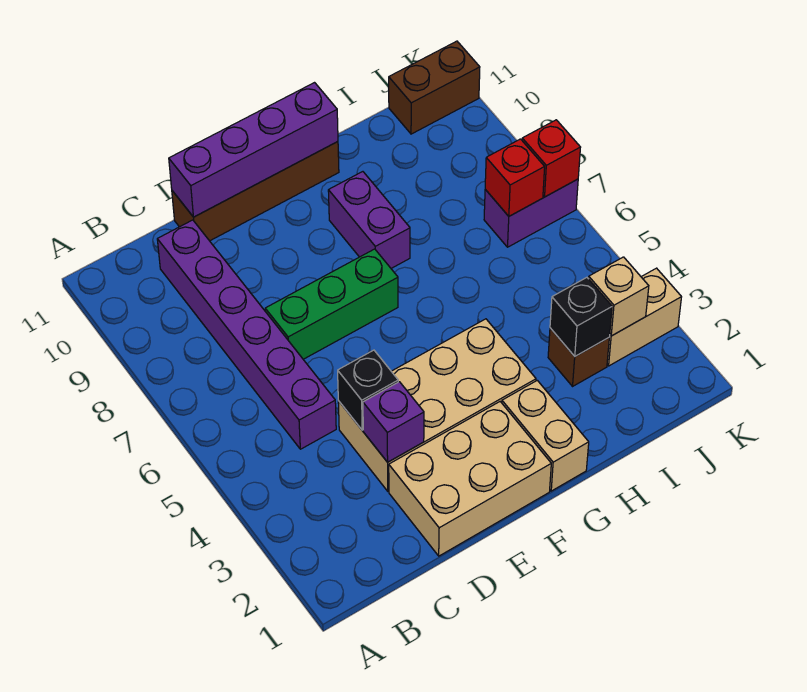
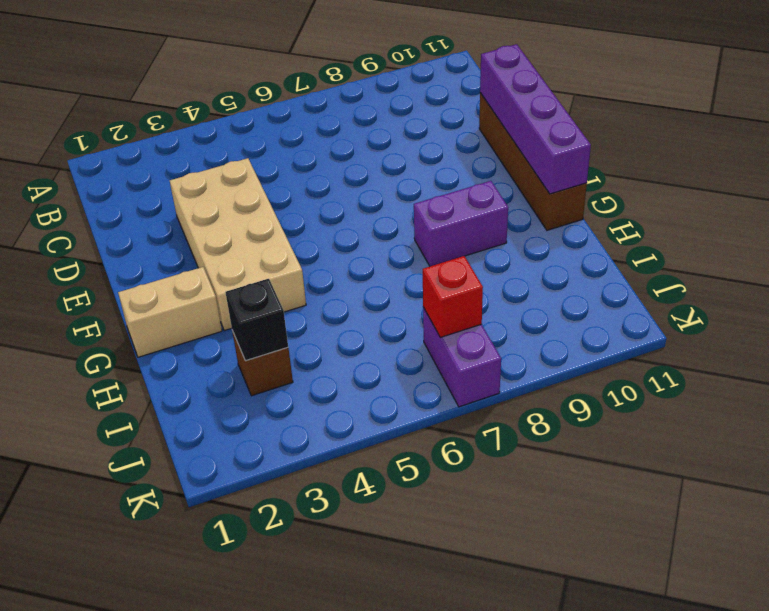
none -> purple 1x6 brick [157,220,336,449]
none -> tan 2x3 brick [389,402,551,556]
none -> green 1x3 brick [265,249,398,359]

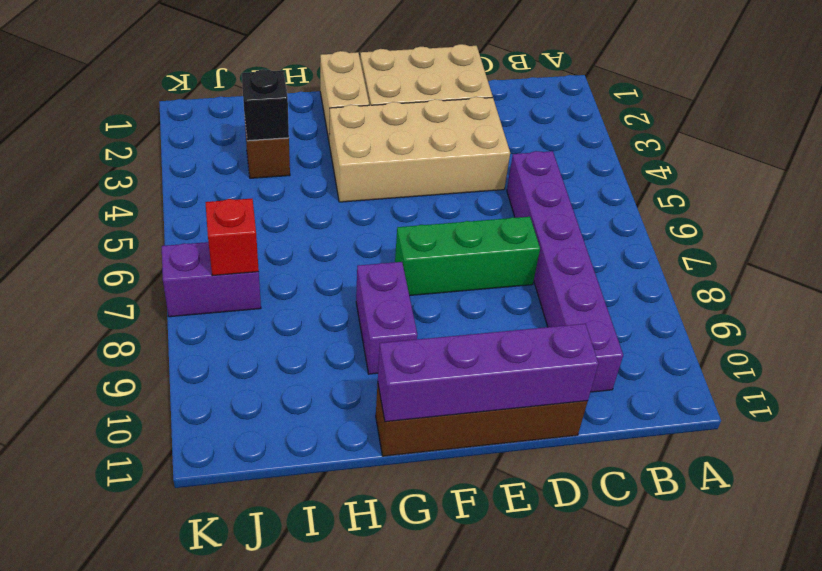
none -> tan 1x2 brick [607,268,681,366]
none -> brown 1x2 brick [389,41,480,134]
none -> purple 1x1 brick [363,382,424,462]

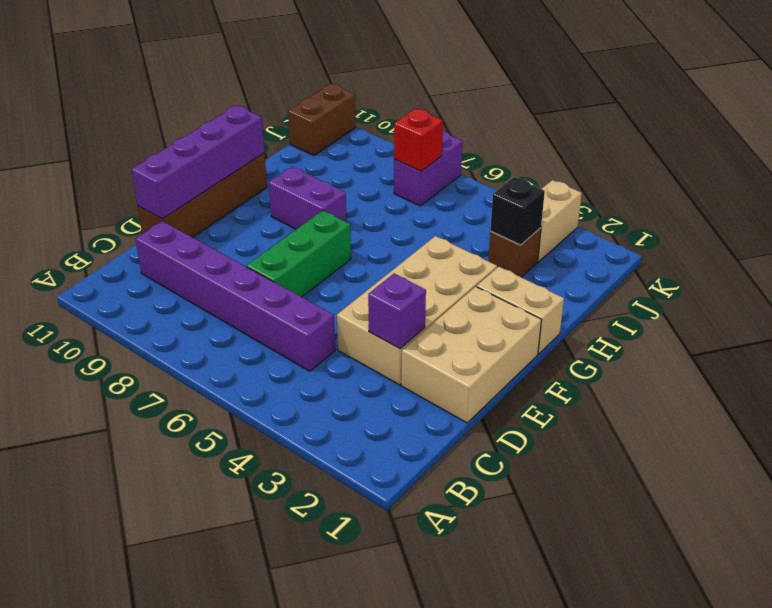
none -> black 1x1 brick [338,350,398,430]
none -> tan 1x1 brick [589,257,649,336]
none -> red 1x1 brick [522,120,581,197]

